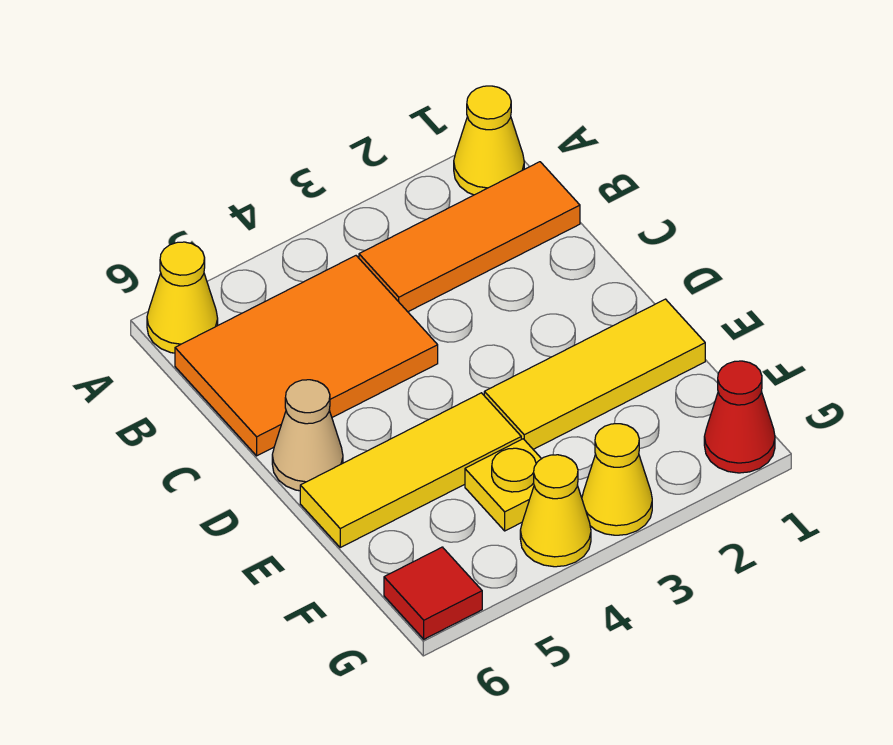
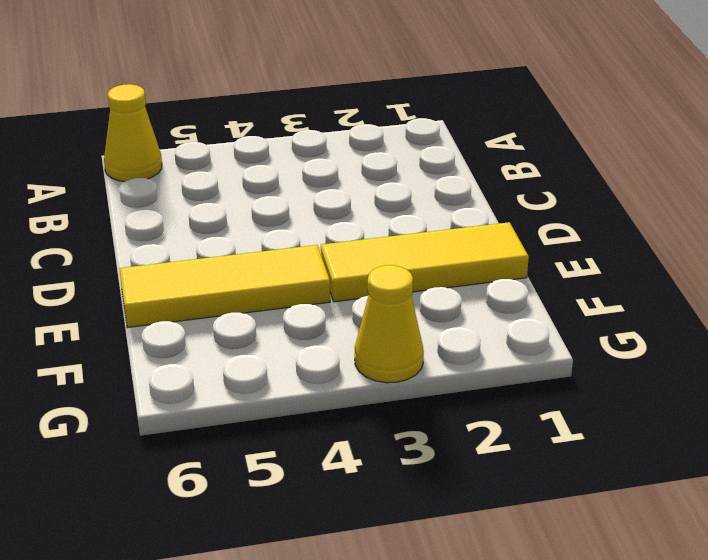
none -> yellow 1x1 cone [454,86,524,195]
none -> orange 1x3 tile [359,162,580,312]
none -> orange 2x3 tile [175,256,438,456]

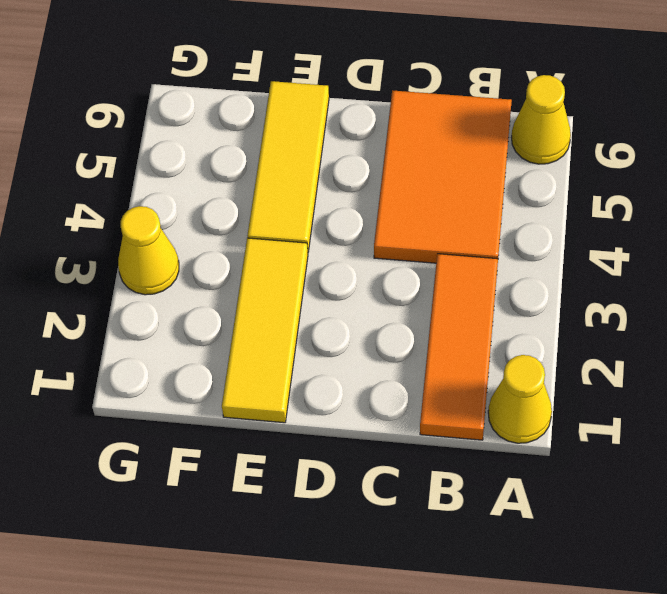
none -> tan 1x1 cone [272,380,343,491]
none -> yellow 1x1 plate [465,439,541,531]
none -> red 1x1 cone [704,361,775,473]

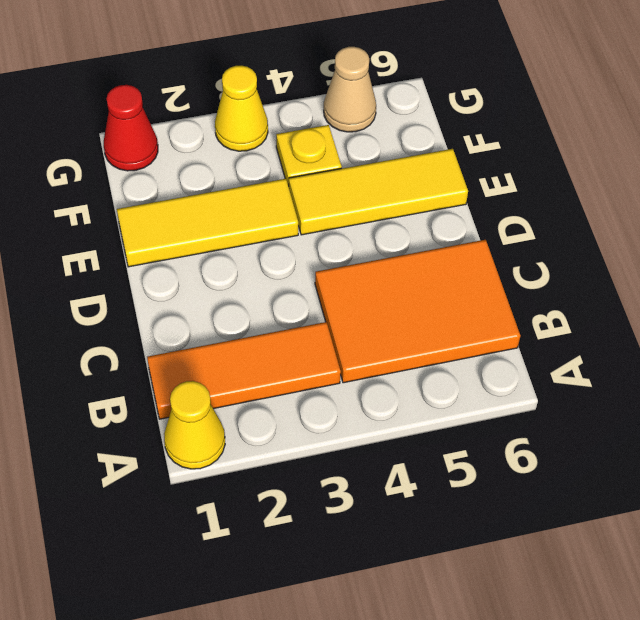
tan 1x1 cone [324,47,376,132] -> tan 1x1 cone moved to [272,380,343,491]
none -> yellow 1x1 cone [147,242,218,353]
none -> yellow 1x1 cone [520,455,591,567]
none -> red 1x1 tile [384,547,482,639]

